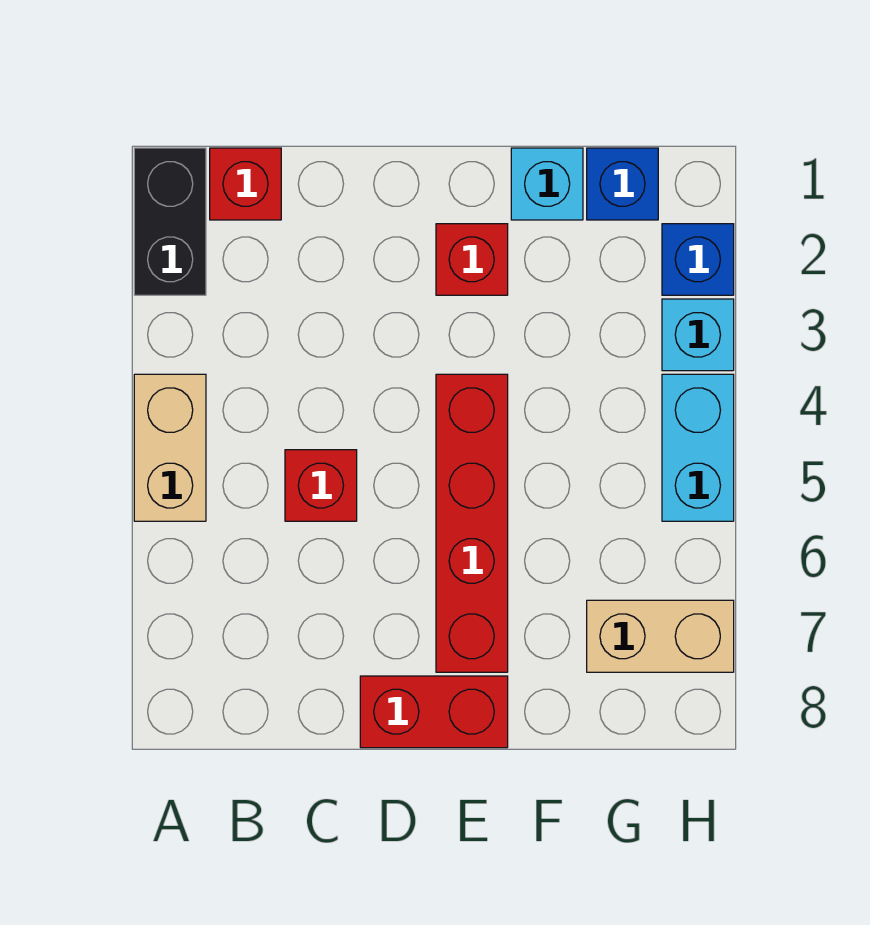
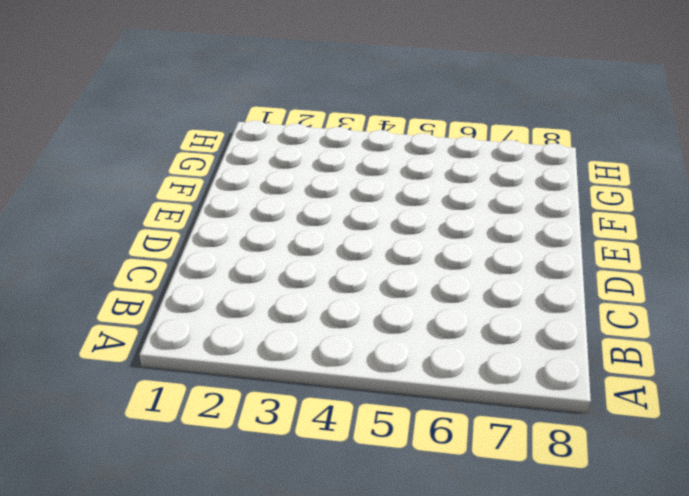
none -> black 1x2 brick [134,148,206,295]
none -> tan 1x2 brick [134,374,206,521]
none -> red 1x1 brick [210,148,281,220]

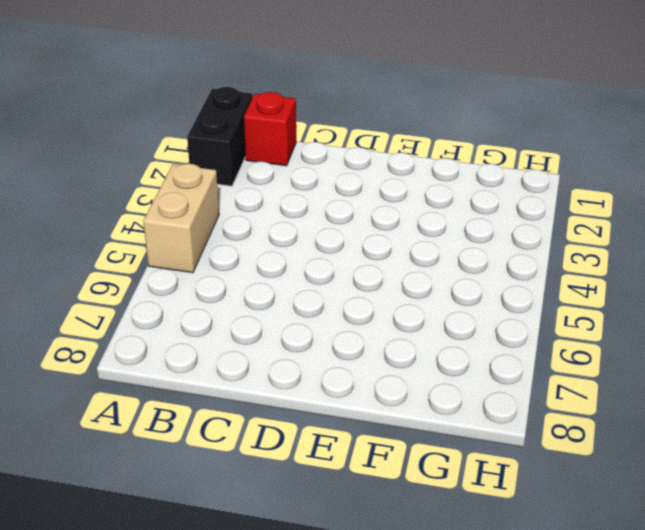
none -> red 1x1 brick [285,450,357,521]
none -> red 1x2 brick [360,676,508,748]
none -> red 1x1 brick [436,224,508,295]

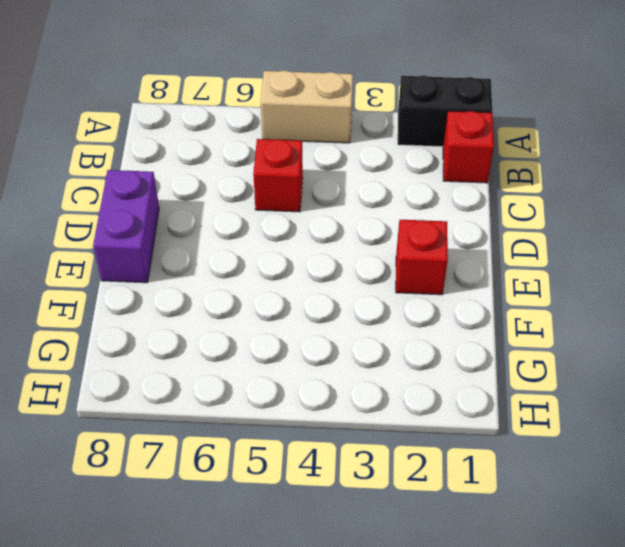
purple 1x2 brick [93,170,159,283] -> red 1x2 brick [360,676,508,748]
none -> red 1x4 brick [436,374,508,672]
none -> cyan 1x1 brick [511,148,583,220]
none -> blue 1x1 brick [587,148,658,220]

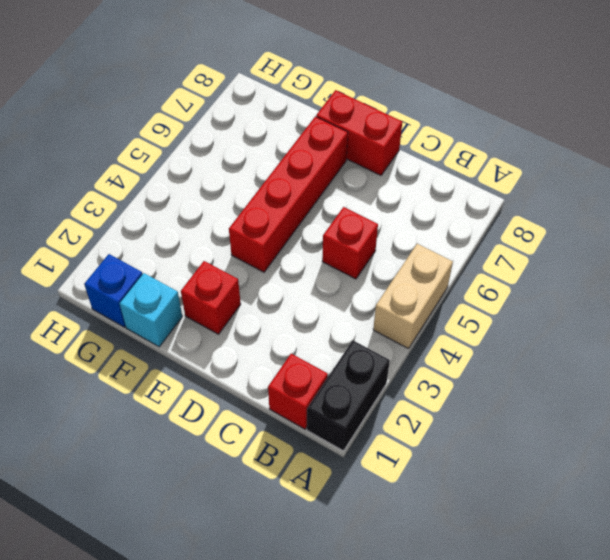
none -> tan 1x2 brick [587,600,734,672]
none -> blue 1x1 brick [662,224,734,295]
none -> cyan 1x1 brick [662,299,734,371]

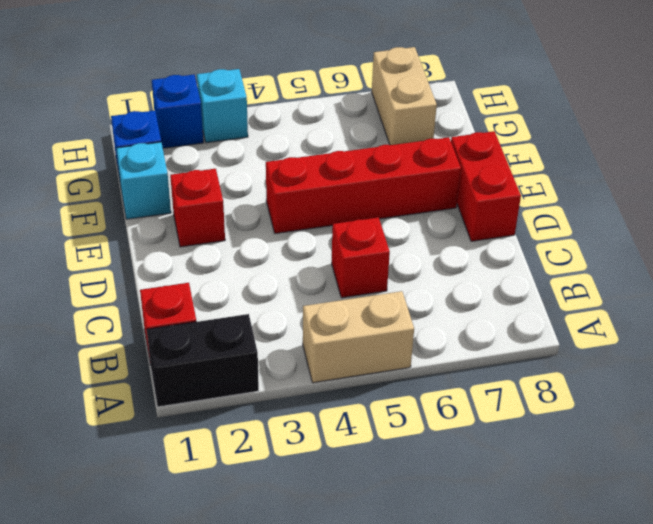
none -> cyan 1x2 brick [662,374,734,521]

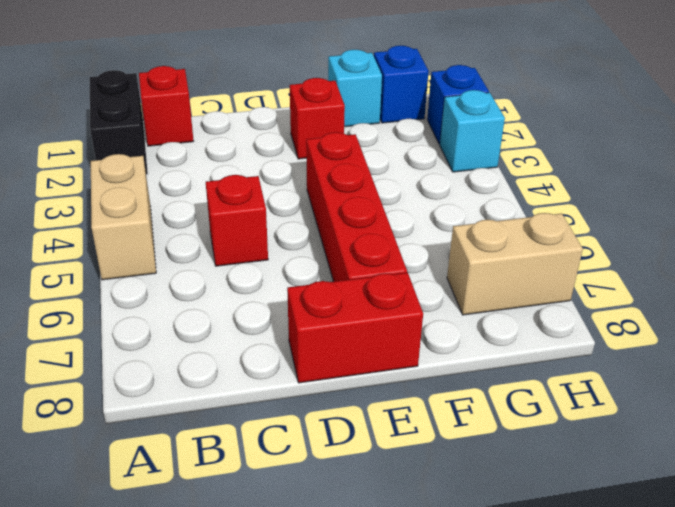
none -> cyan 1x2 brick [662,374,734,521]

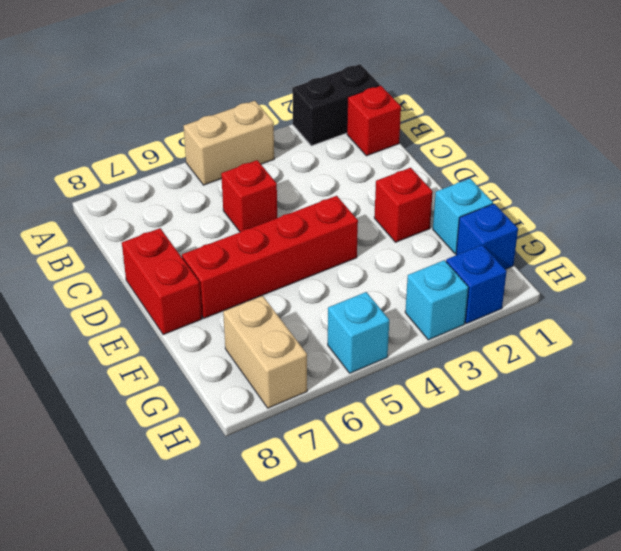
cyan 1x1 brick [328,292,389,373] -> cyan 1x2 brick [662,374,734,521]

